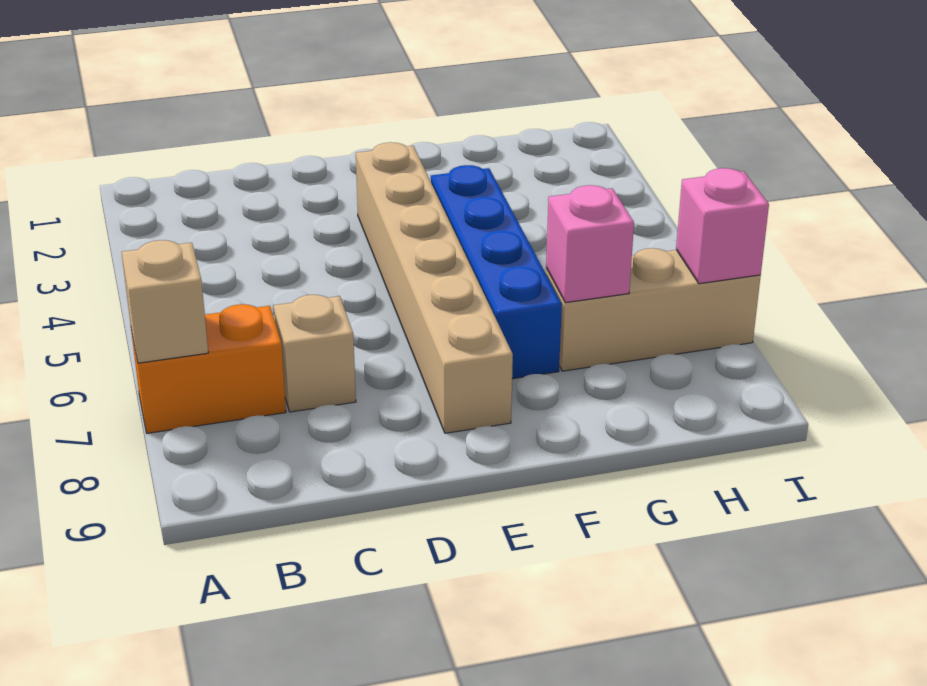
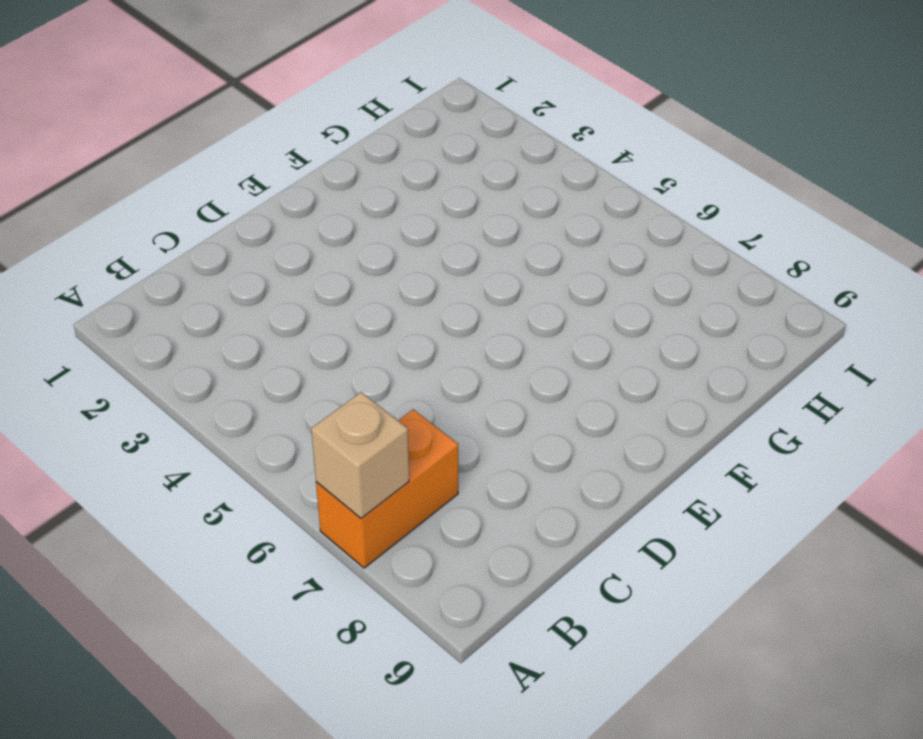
none -> tan 1x1 brick [274,295,356,412]
none -> tan 1x6 brick [356,142,513,433]

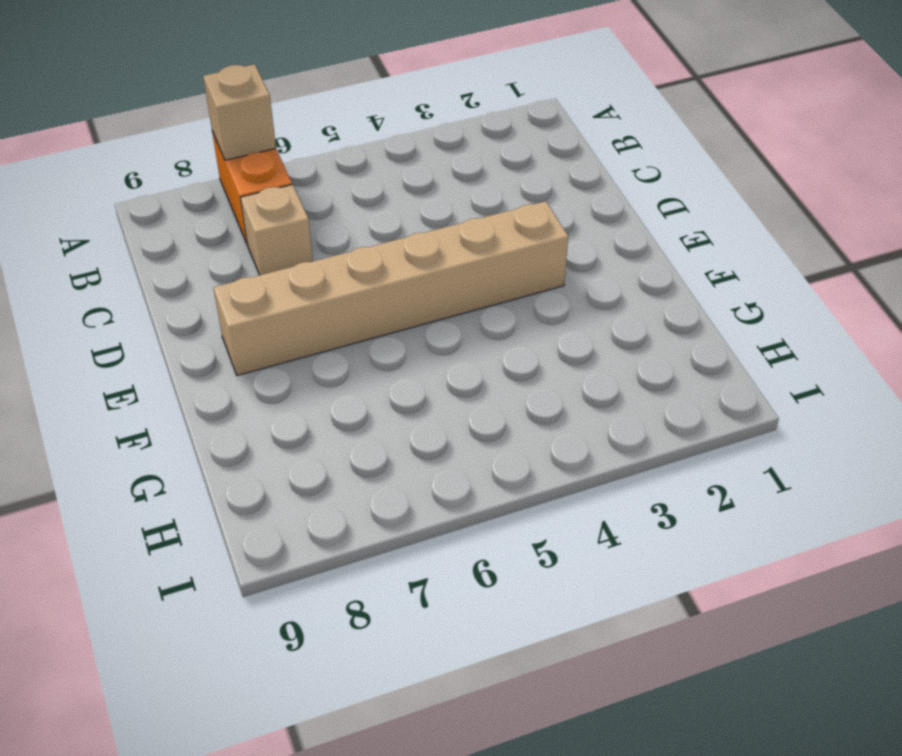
none -> blue 1x4 brick [431,165,562,379]
none -> tan 1x3 brick [546,248,761,371]

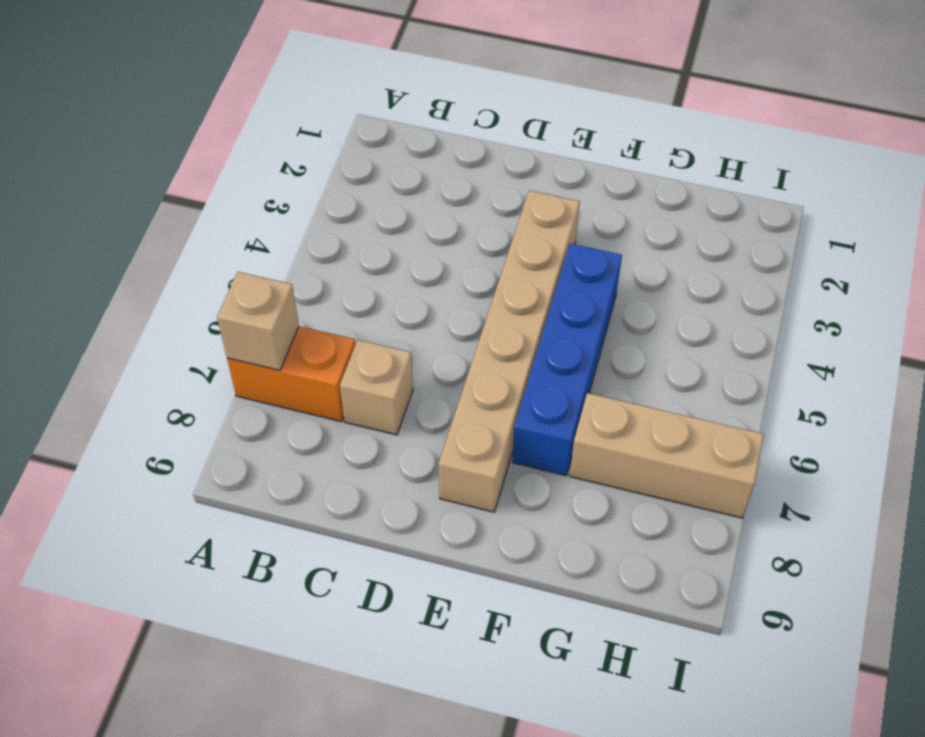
none -> pink 1x1 brick [546,185,634,303]
none -> pink 1x1 brick [676,168,769,284]

